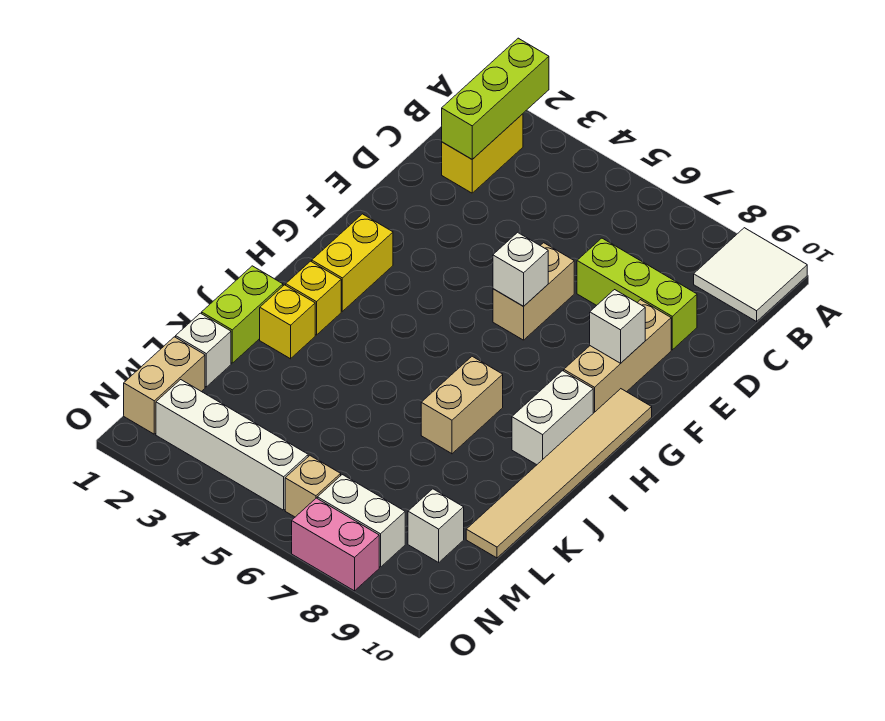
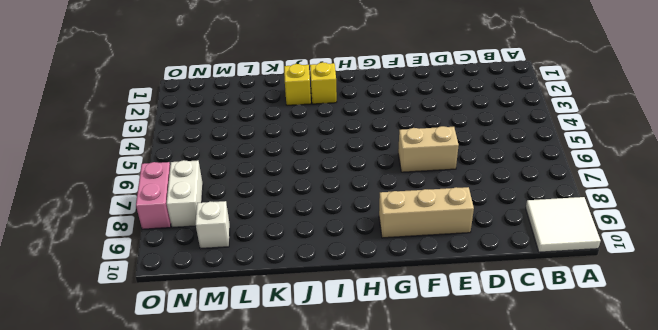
none -> yellow 1x2 brick [442,114,523,193]
none -> lime 1x3 brick [577,238,697,350]
none -> yellow 1x2 brick [312,214,393,311]

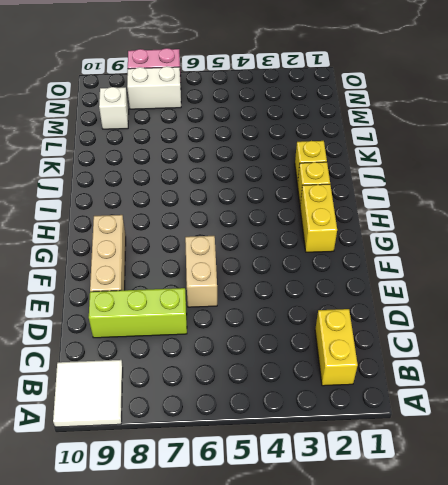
none -> tan 1x6 tile [466,389,652,558]
none -> white 1x2 brick [512,371,593,465]
none -> tan 1x2 brick [421,356,503,454]

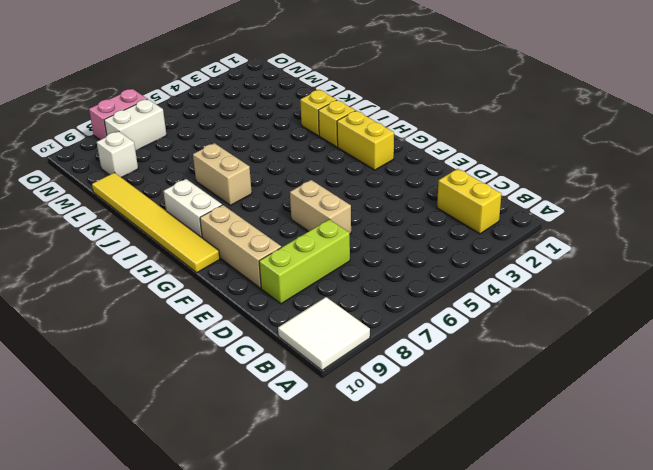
yellow 1x6 tile [92,173,220,273] -> tan 1x6 tile [466,389,652,558]
none -> lime 1x2 brick [202,266,283,363]
none -> white 1x1 brick [176,313,231,387]
none -> tan 1x2 brick [124,337,205,434]

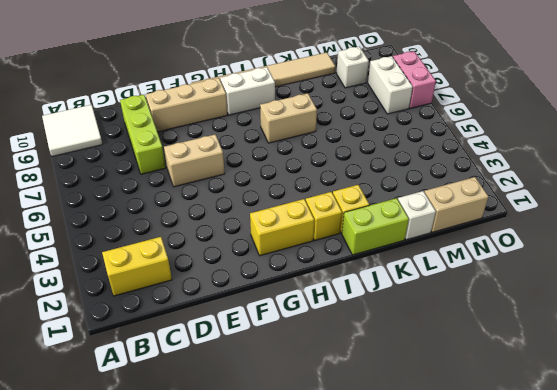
none -> white 1x4 brick [156,380,308,510]
none -> tan 1x1 brick [285,456,341,517]
none -> lime 1x3 brick [442,38,549,159]

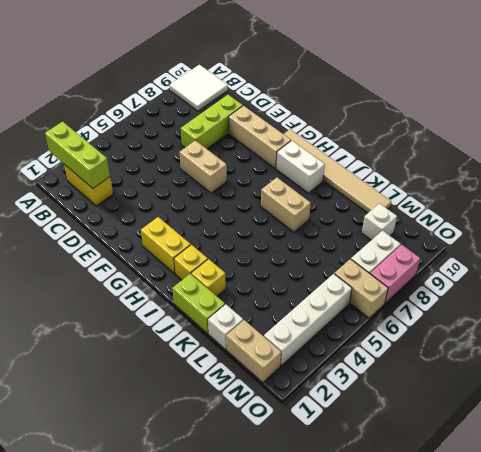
tan 1x2 brick [334,259,388,318] -> tan 1x1 brick [285,456,341,517]
none -> white 1x1 brick [493,232,548,306]
none -> white 1x1 brick [590,290,645,363]

